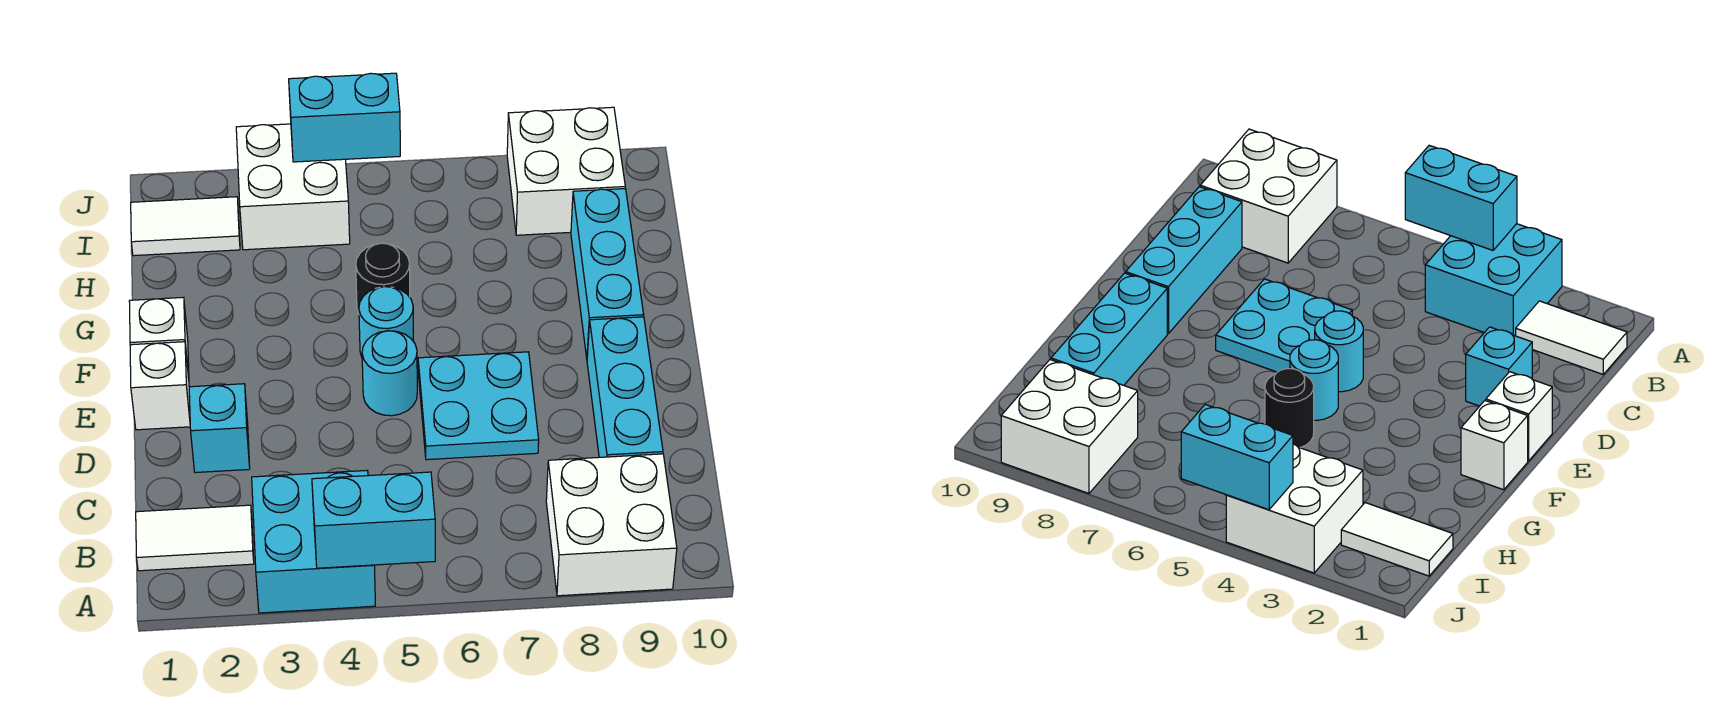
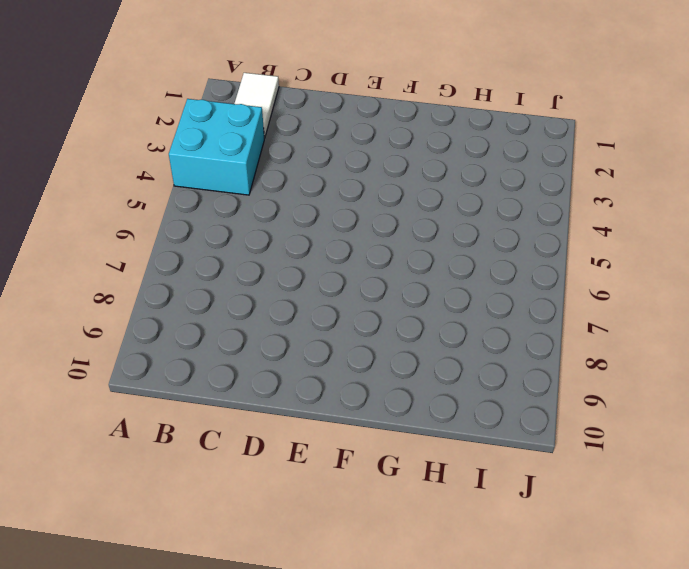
none -> white 2x2 brick [546,454,677,596]
none -> cyan 1x3 brick [587,317,663,457]
none -> cyan 1x1 brick [189,384,250,473]

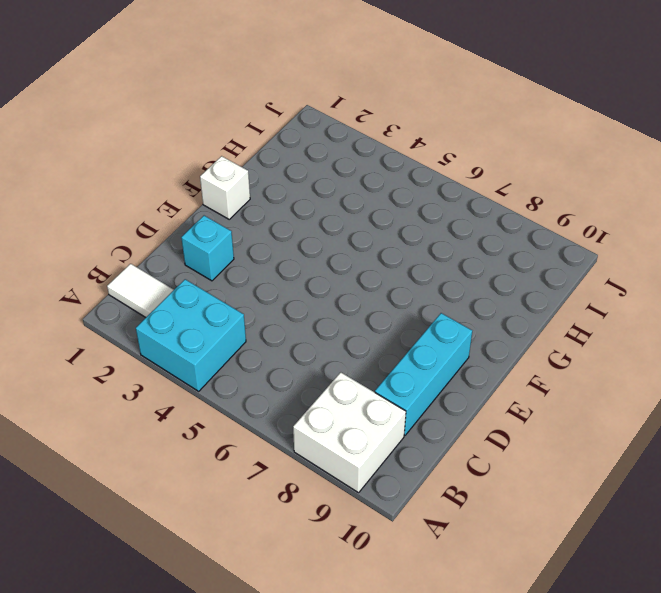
none -> cyan 2x2 plate [418,352,539,460]
none -> white 1x1 brick [130,342,190,430]
none -> cyan 1x1 round brick [362,331,417,416]

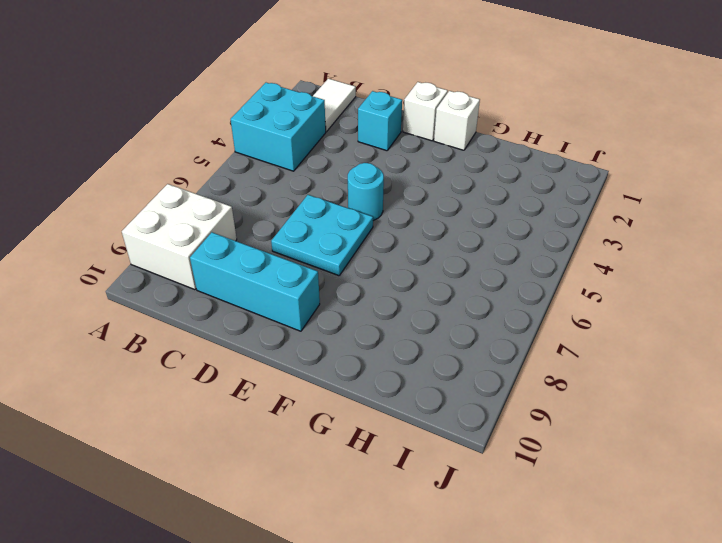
none -> cyan 1x1 round brick [359,287,414,357]
none -> cyan 1x3 brick [571,189,644,357]
none -> black 1x1 round brick [356,243,410,314]

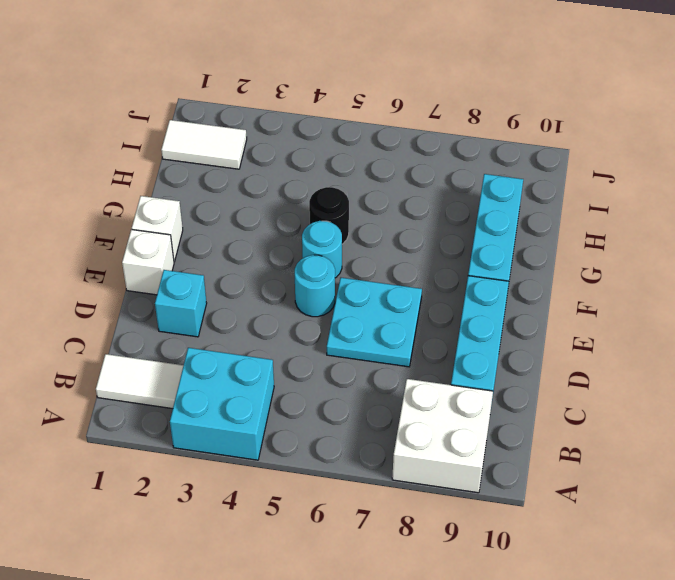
none -> white 2x2 brick [236,124,350,250]
none -> white 2x2 brick [507,107,625,235]
none -> cyan 1x2 brick [312,472,435,568]

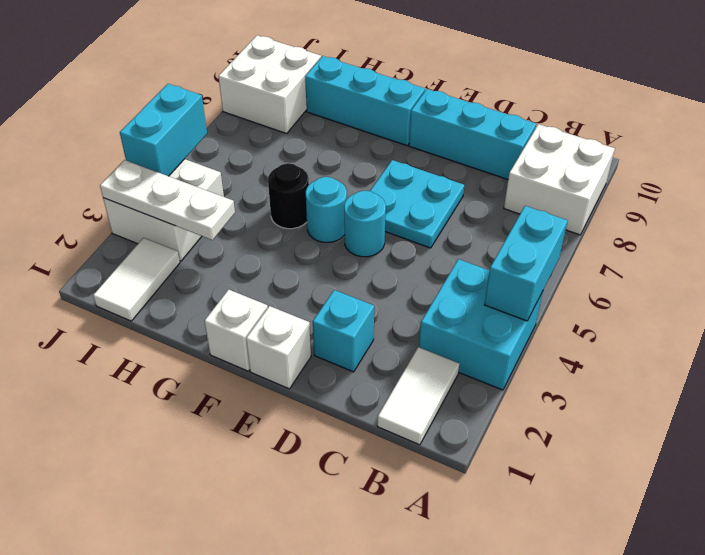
white 1x3 plate [100,160,235,240] -> none

